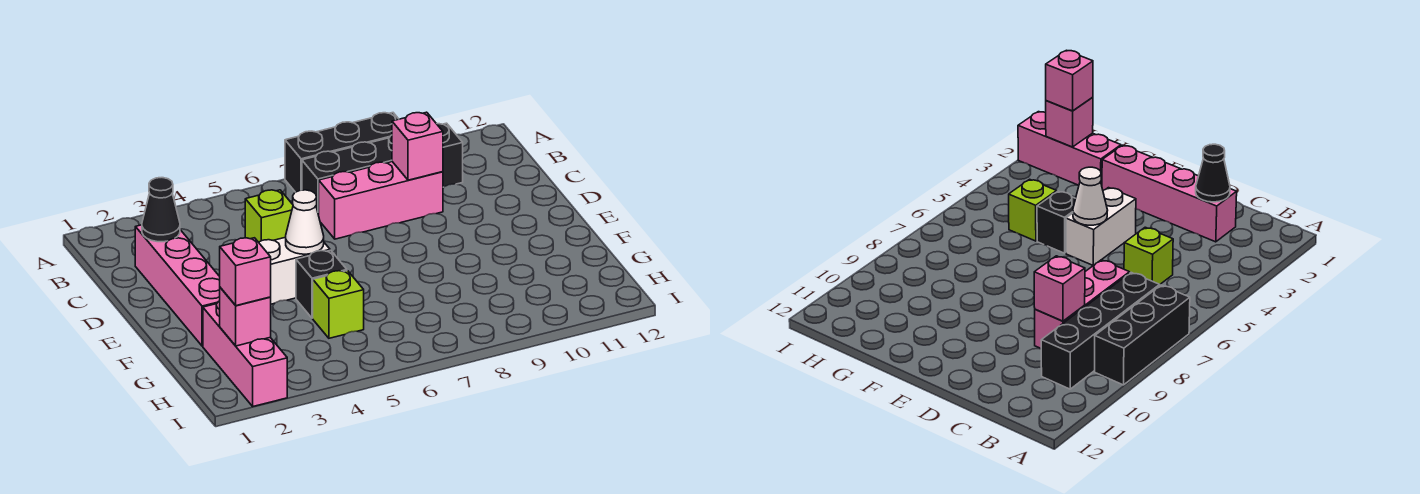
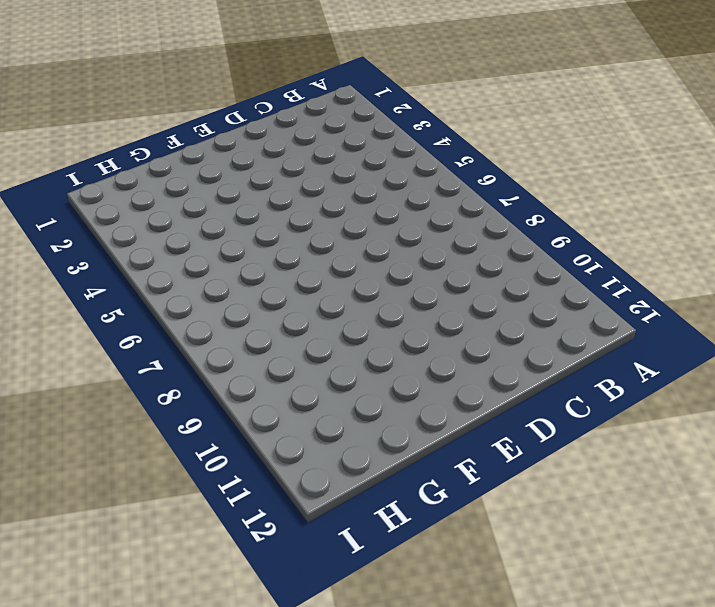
none -> black 1x3 brick [285,113,398,192]
none -> black 1x4 brick [302,123,463,215]
none -> pink 1x4 brick [135,225,220,346]

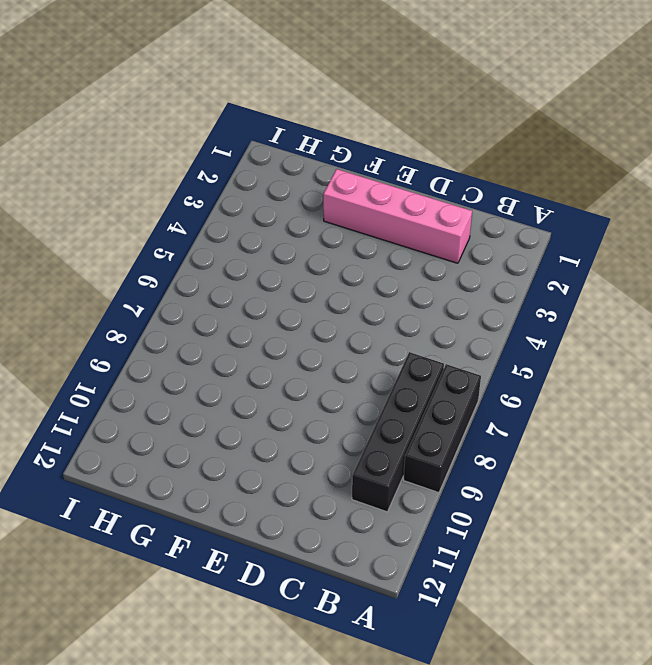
none -> lime 1x1 brick [245,190,293,242]
none -> pink 1x3 brick [319,162,443,239]
none -> white 1x2 brick [259,237,330,304]

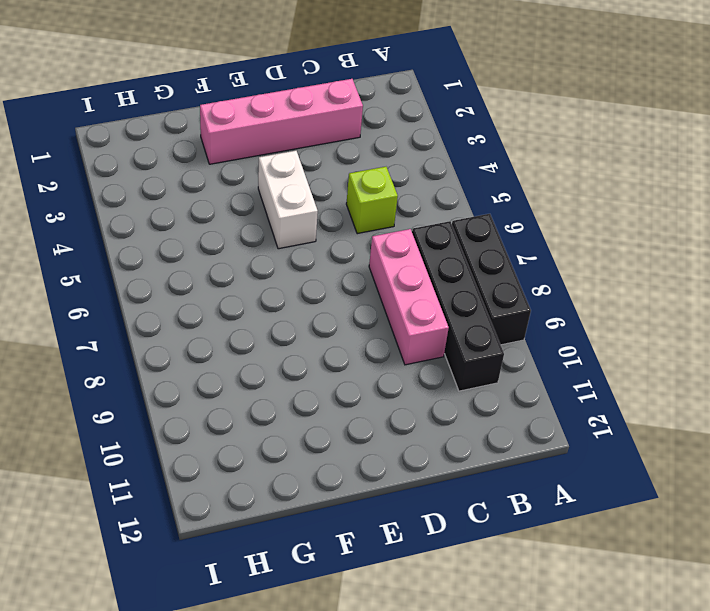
none -> black 1x1 brick [296,250,347,318]
none -> pink 1x3 brick [203,301,287,406]
none -> lime 1x1 brick [313,271,364,338]

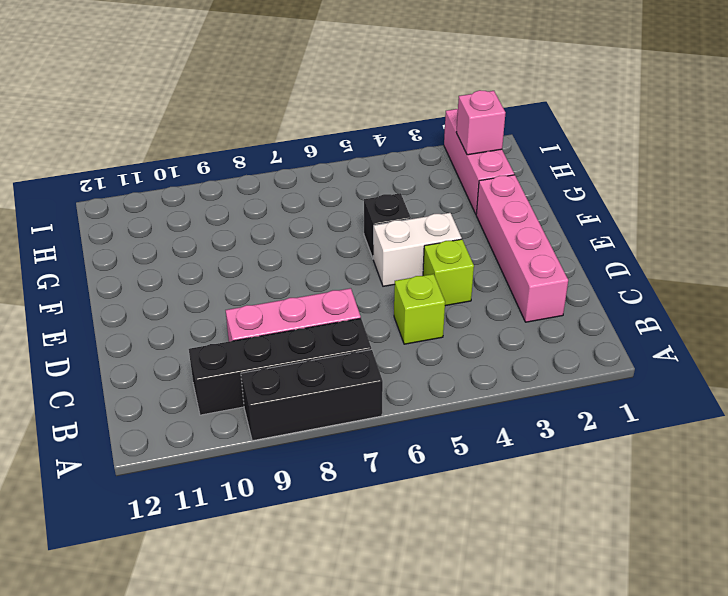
lime 1x1 brick [423,239,474,306] -> lime 1x1 brick moved to [313,271,364,338]
none -> black 1x1 cone [142,178,180,242]
none -> pink 1x1 brick [392,112,443,180]
none -> white 1x1 cone [286,190,324,254]

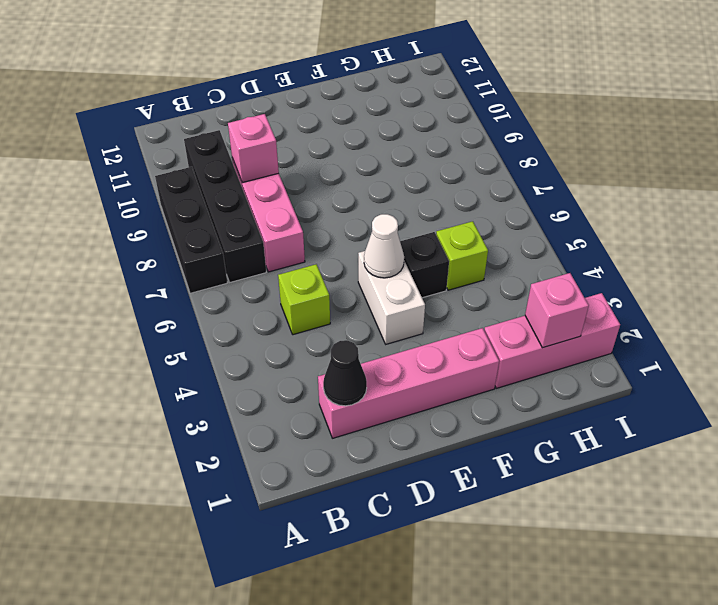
none -> pink 1x1 brick [220,238,271,306]

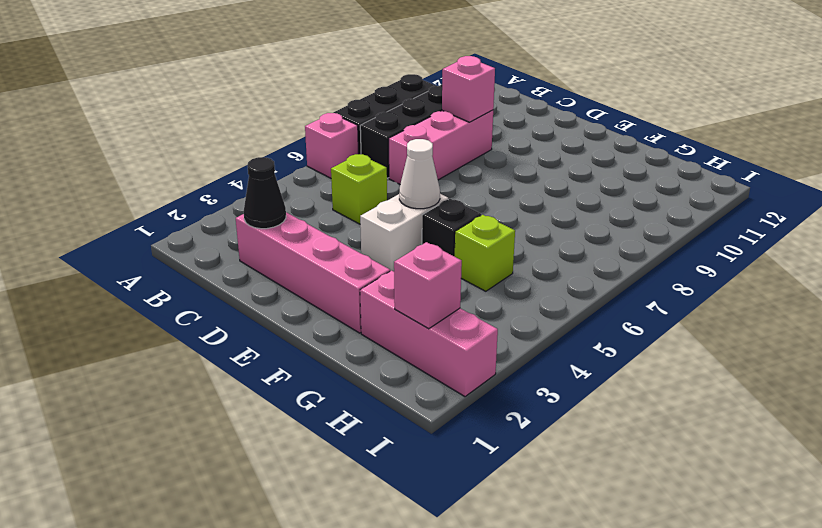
pink 1x1 brick [305,113,358,178] -> pink 1x1 brick moved to [220,238,271,306]

